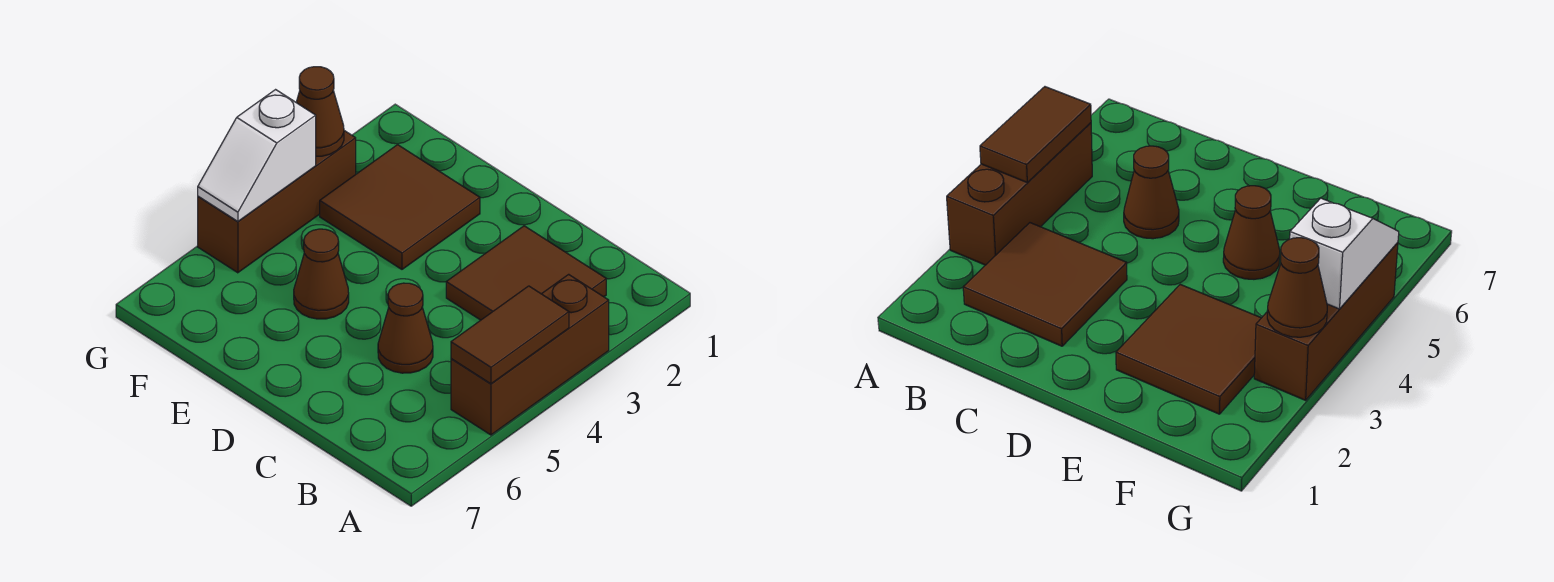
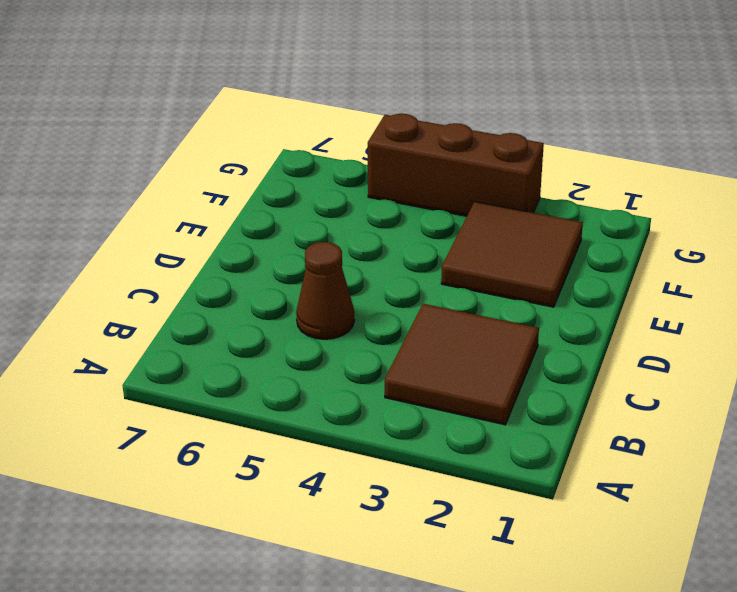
none -> brown 1x3 brick [451,274,609,435]
none -> brown 1x1 cone [294,229,349,319]

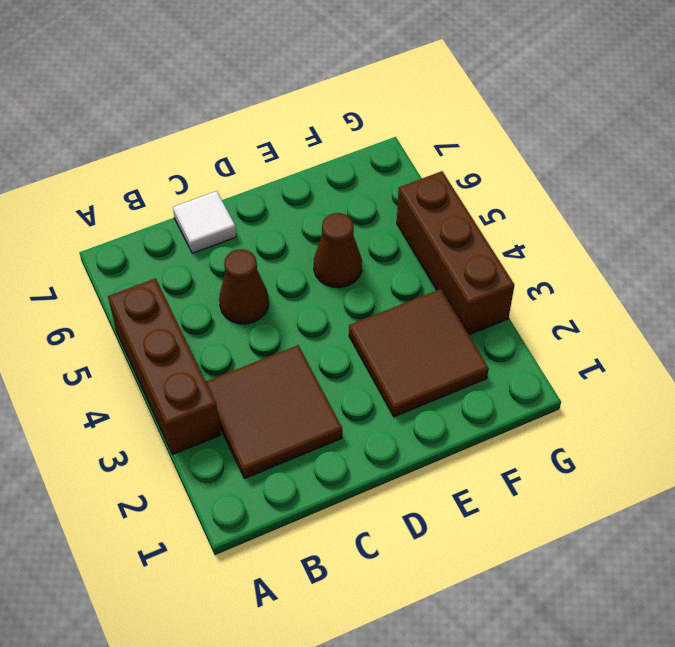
white 1x1 tile [173,191,236,253] -> none
none -> brown 1x2 tile [451,286,569,384]
none -> brown 1x1 cone [296,67,344,156]

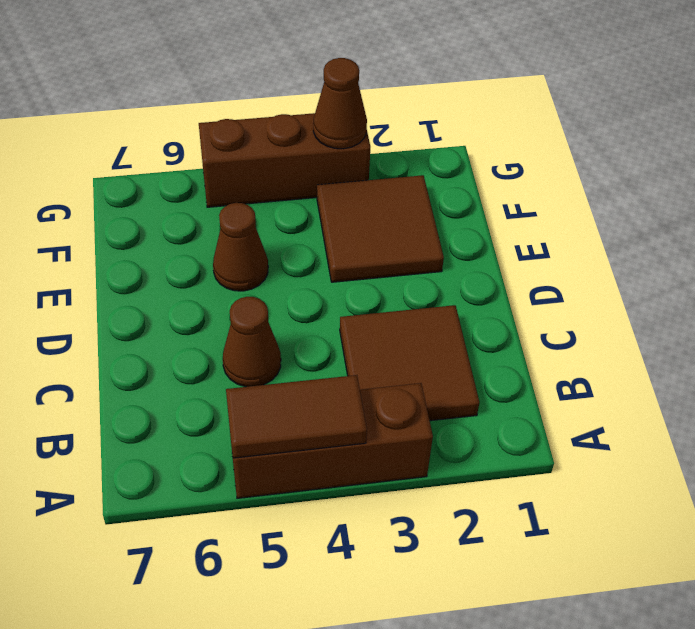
none -> white 1x2 slope [198,90,316,221]

